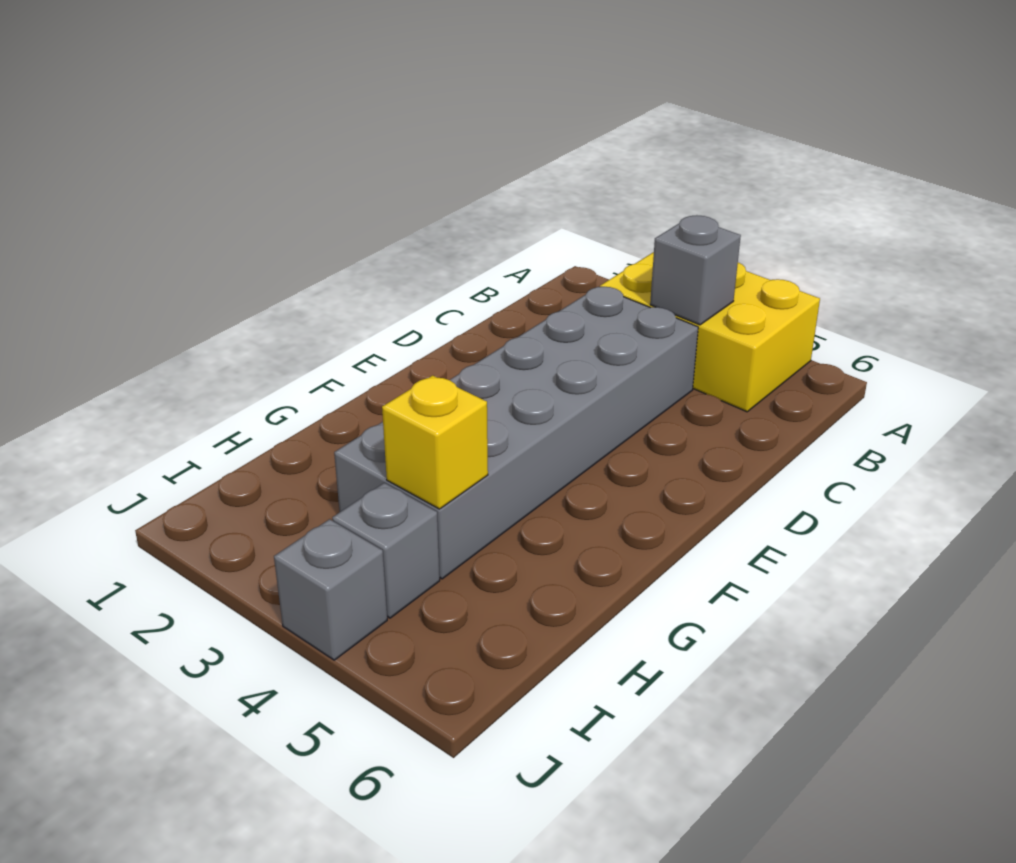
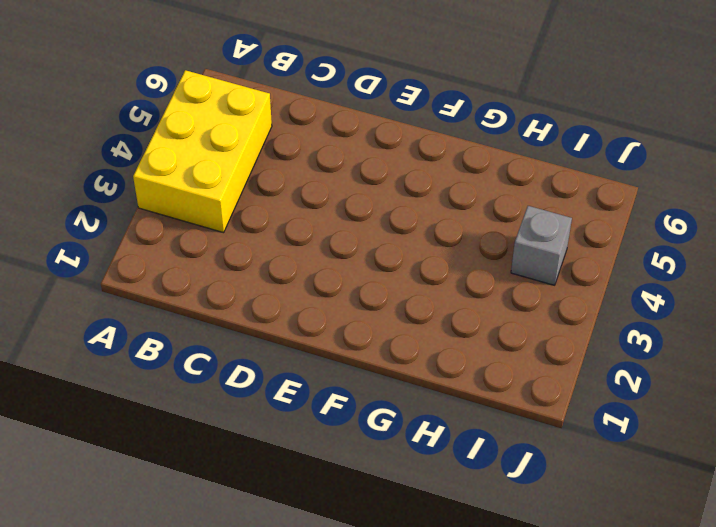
none -> grey 2x6 brick [334,287,698,579]
none -> grey 1x1 brick [274,519,387,660]

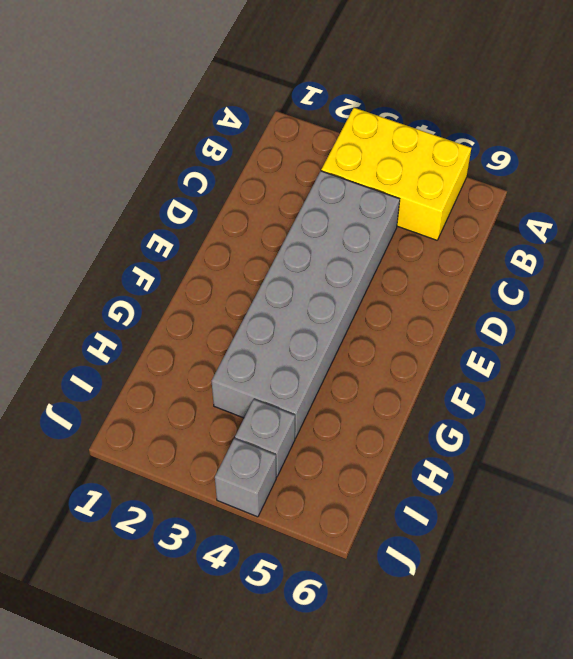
none -> grey 1x1 brick [650,215,741,325]
none -> yellow 1x1 brick [382,375,488,509]

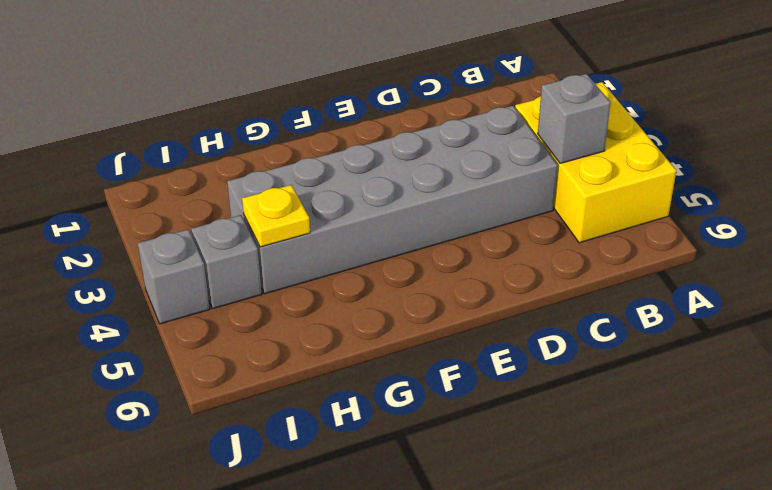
yellow 1x1 plate [242,185,310,247] -> yellow 1x1 brick [382,375,488,509]

